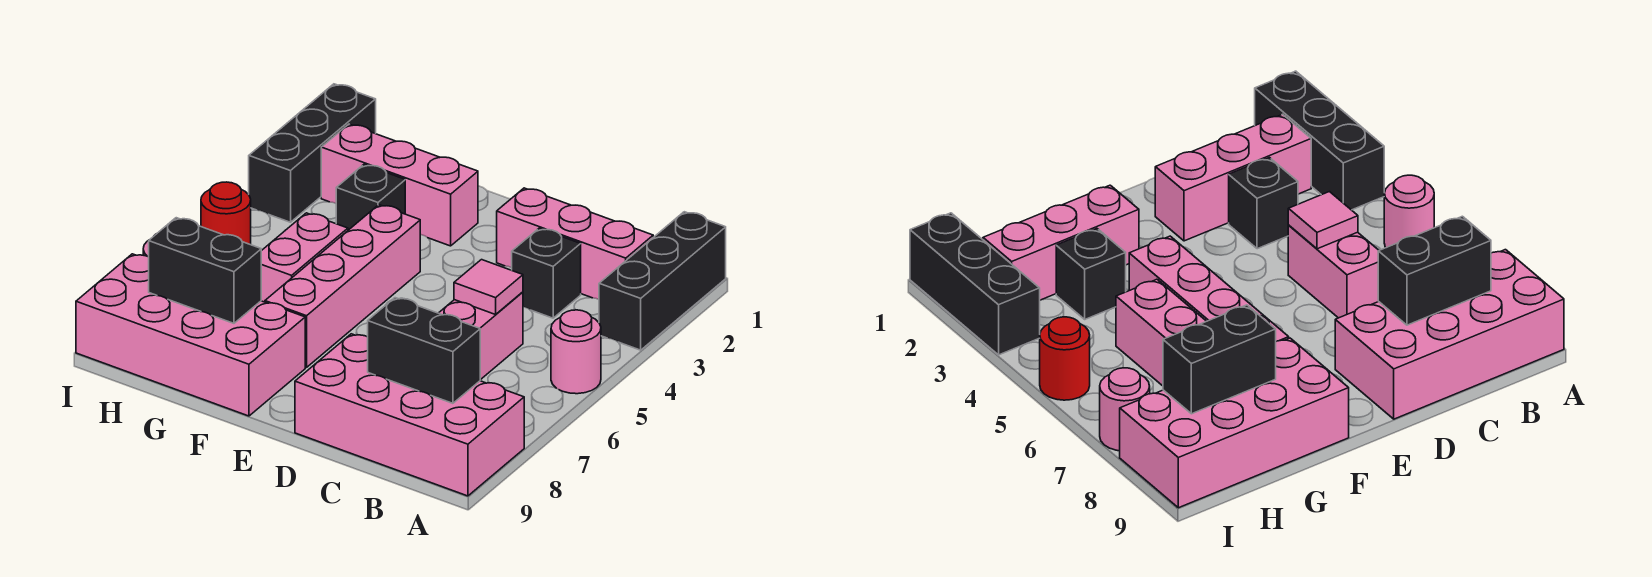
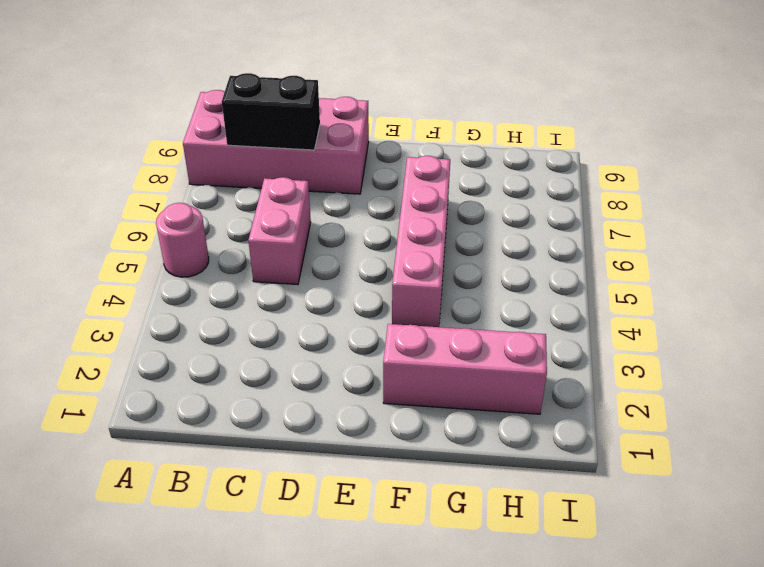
none -> black 1x3 brick [599,212,726,350]
none -> pink 1x3 brick [497,188,653,299]
none -> black 1x1 brick [512,228,581,318]

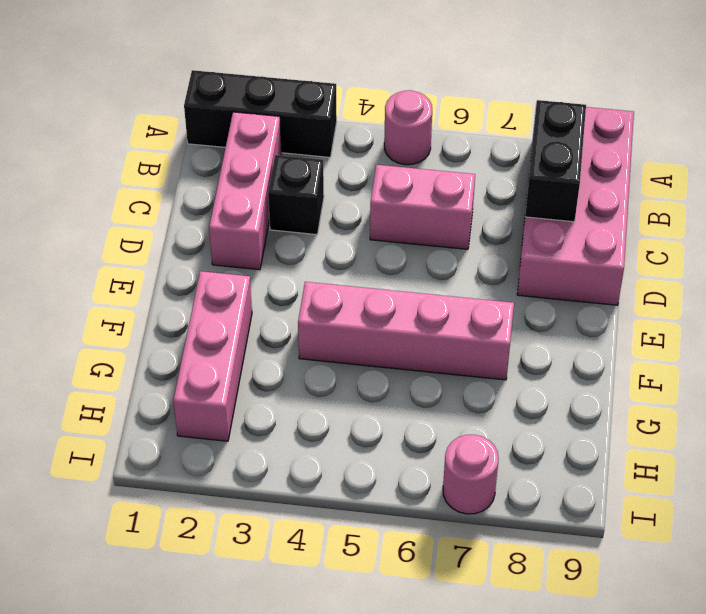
none -> pink 2x4 brick [76,254,305,416]
none -> black 1x1 brick [336,165,405,230]
none -> pink 1x2 brick [261,213,348,302]

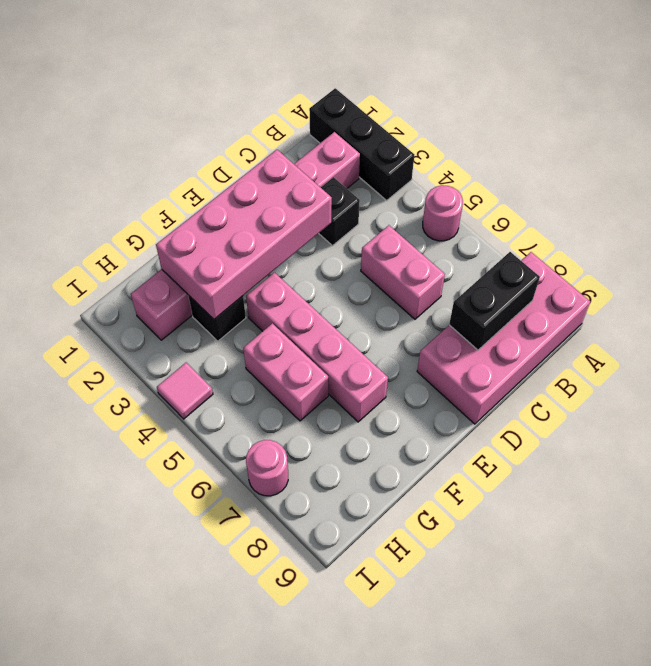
pink 2x4 brick [156,150,332,319] -> pink 2x4 brick moved to [76,254,305,416]
pink 1x1 tile [157,363,213,419] -> pink 1x1 tile moved to [454,260,523,315]
none -> black 1x3 brick [249,84,376,222]
none -> red 1x1 round brick [201,182,251,245]
none -> black 1x2 brick [149,218,261,323]

